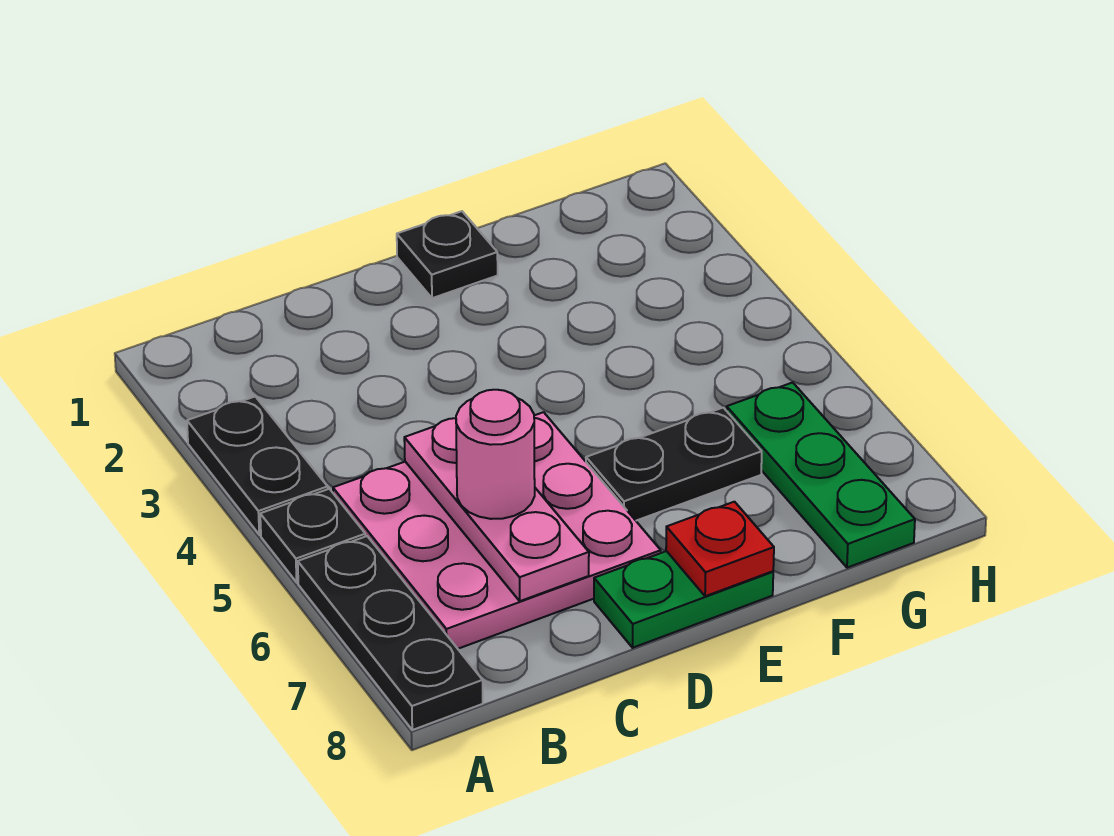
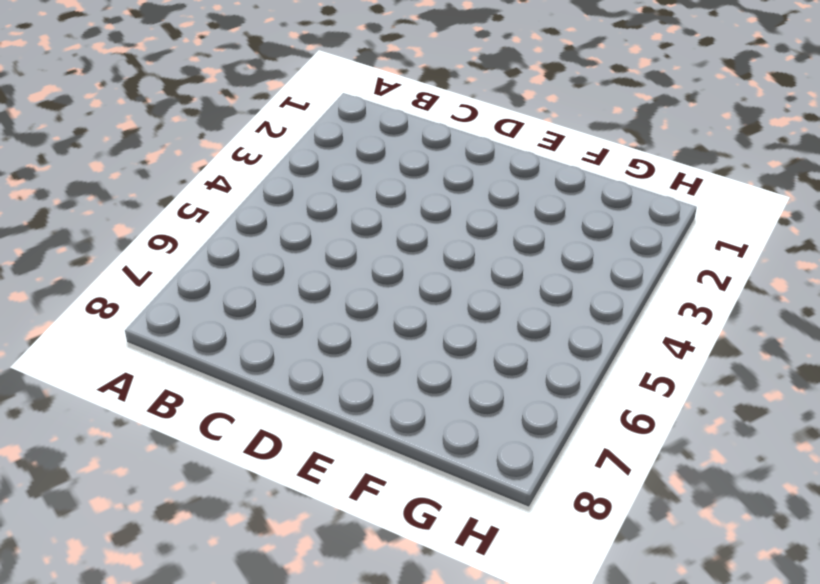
none -> black 1x2 plate [187,397,328,535]
none -> black 1x1 plate [260,489,365,582]

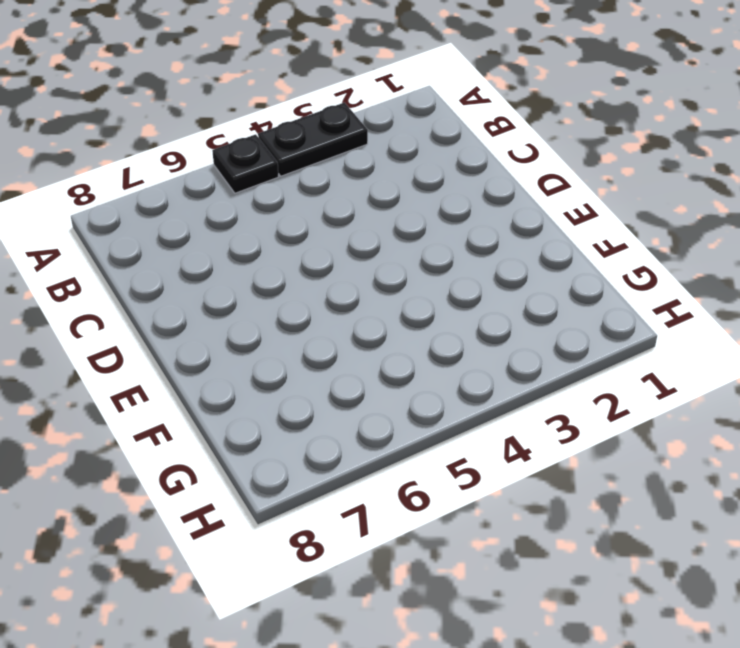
none -> black 1x3 plate [298,536,483,730]
none -> pink 3x3 plate [333,412,661,649]

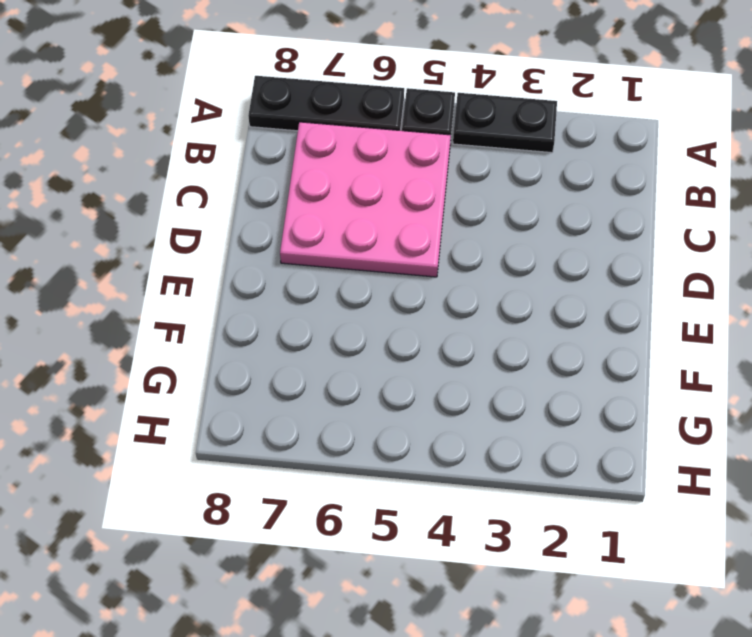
none -> green 1x2 plate [594,551,773,648]
none -> black 1x1 plate [397,211,498,298]

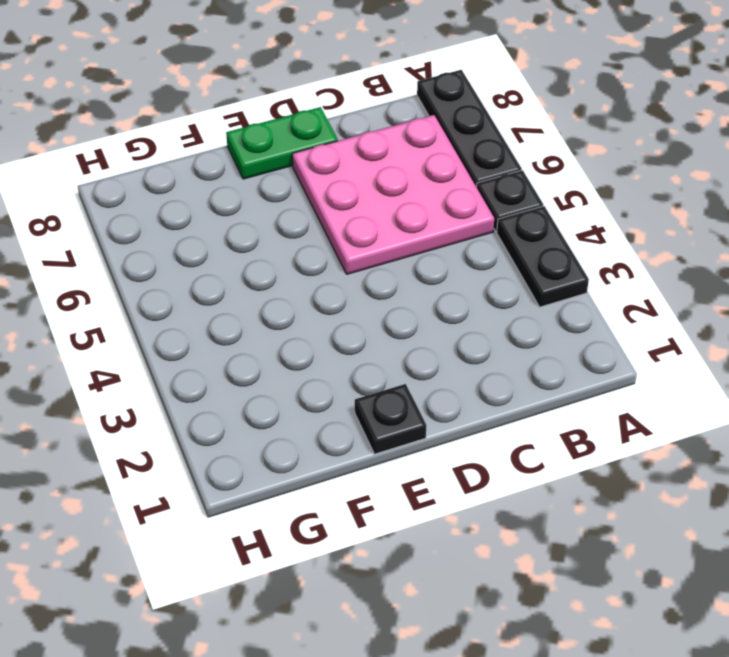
none -> black 1x2 plate [586,408,762,521]
none -> green 1x3 plate [727,383,915,568]

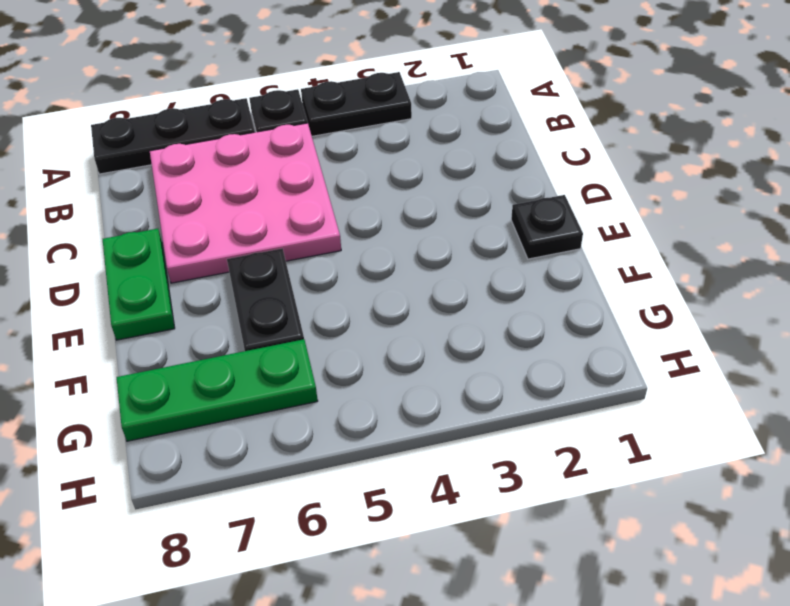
none -> pink 1x3 plate [404,418,589,601]
none -> red 1x1 plate [666,502,774,596]

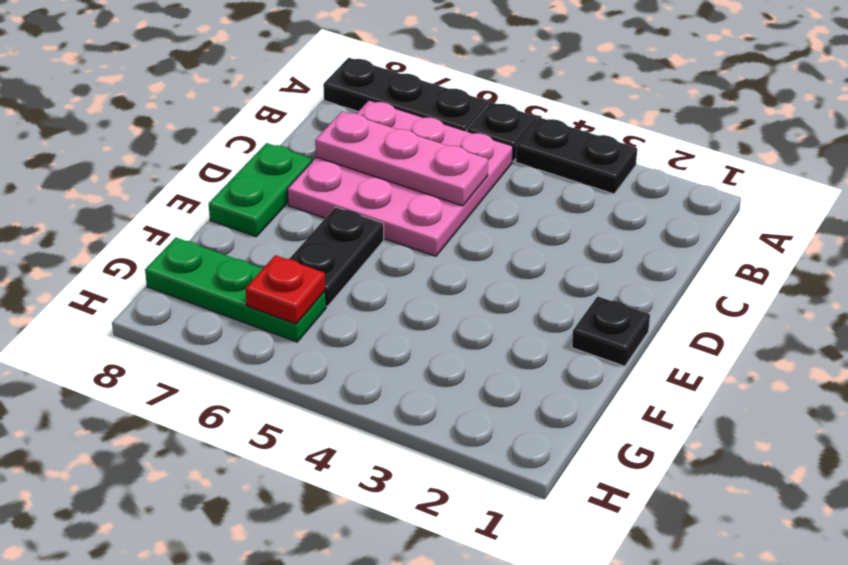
red 1x1 plate [245,255,325,324] -> red 1x1 plate moved to [666,502,774,596]
none -> pink 1x1 round brick [456,390,535,519]

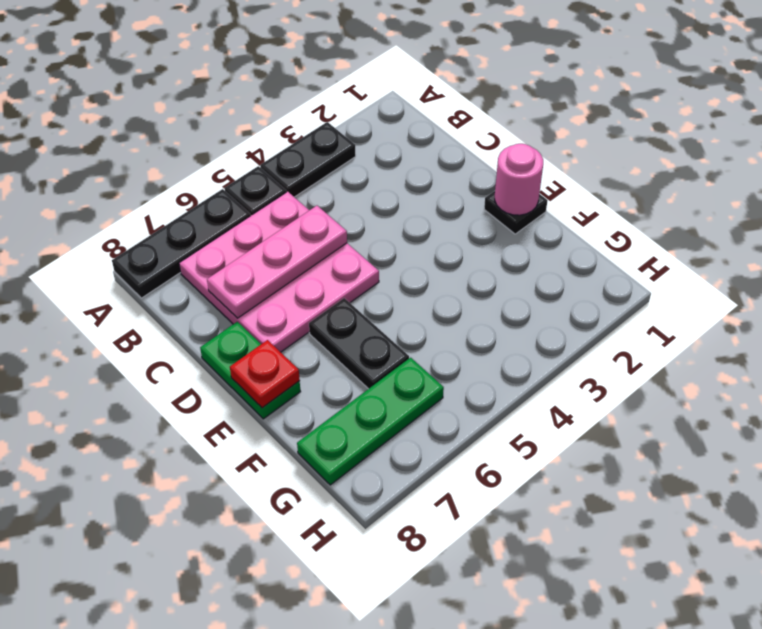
pink 1x1 round brick [495,144,543,215] -> pink 1x1 round brick moved to [456,390,535,519]

